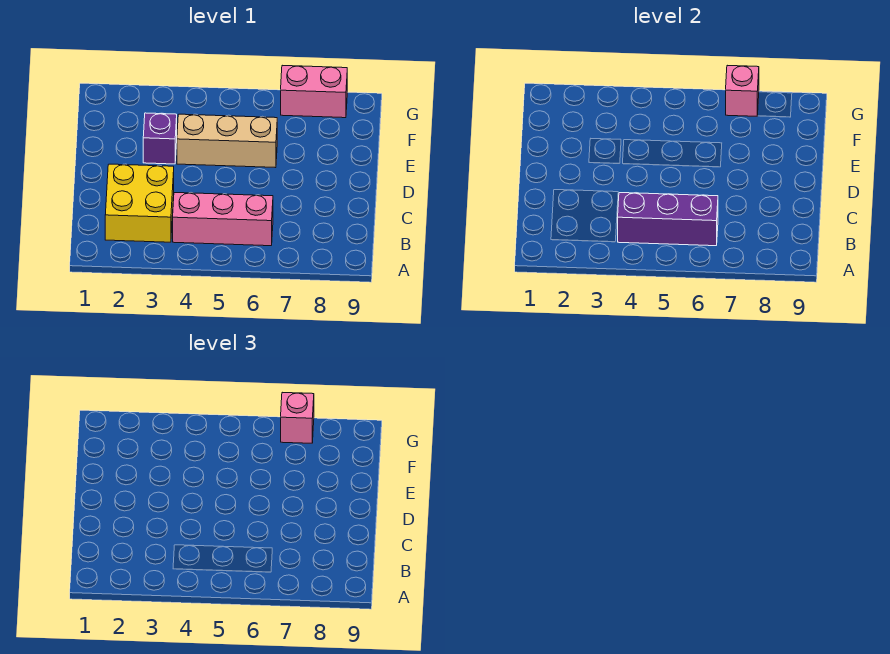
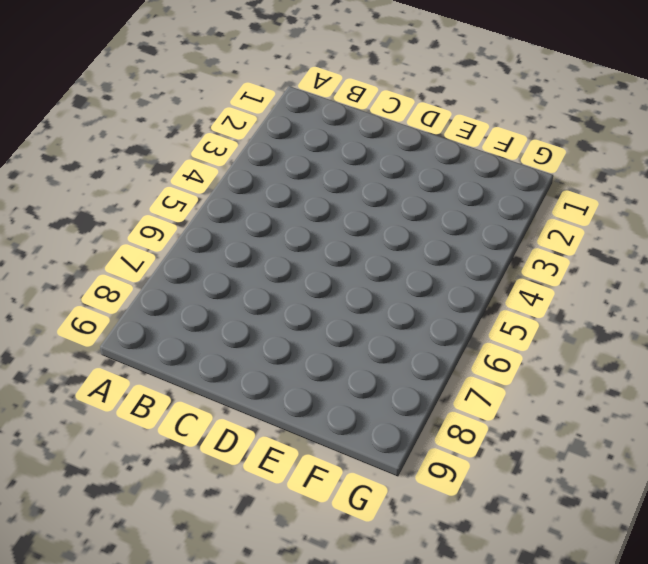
none -> yellow 2x2 brick [105,164,174,242]
none -> pink 1x3 brick [173,193,273,246]

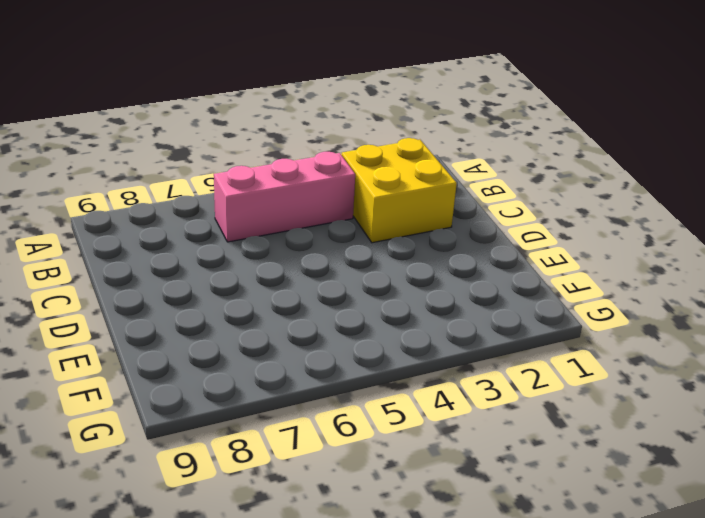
none -> purple 1x1 brick [143,113,177,164]
none -> tan 1x3 brick [177,114,277,168]

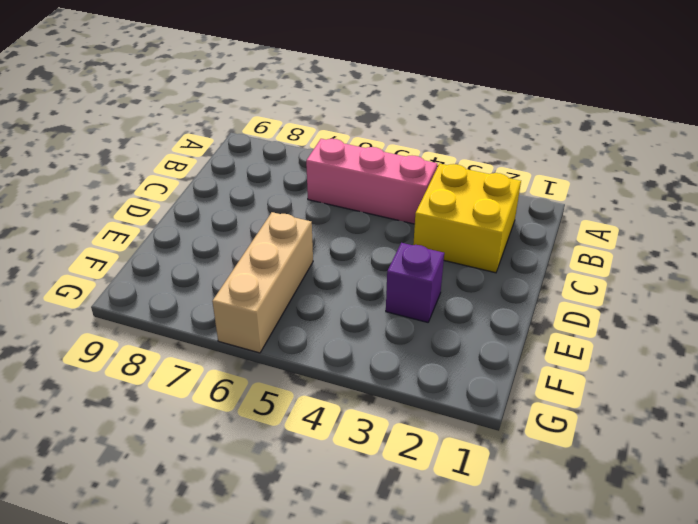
tan 1x3 brick [212,212,313,353] -> tan 1x3 brick turned to [177,114,277,168]
none -> pink 1x2 brick [281,65,347,118]
none -> purple 1x3 brick [618,193,718,246]

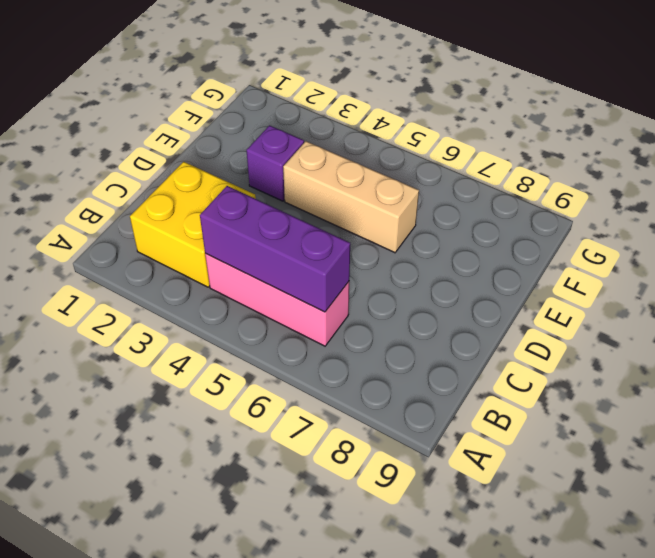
none -> pink 1x2 brick [281,65,347,118]
none -> pink 1x1 brick [726,65,759,116]

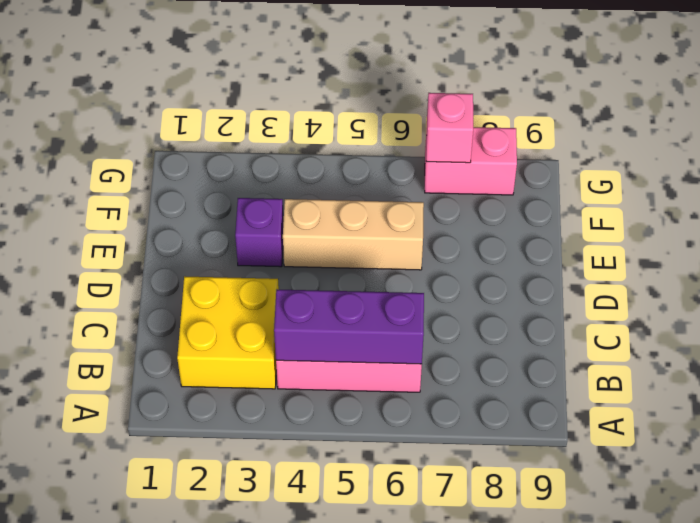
none -> pink 1x1 brick [281,392,314,443]

